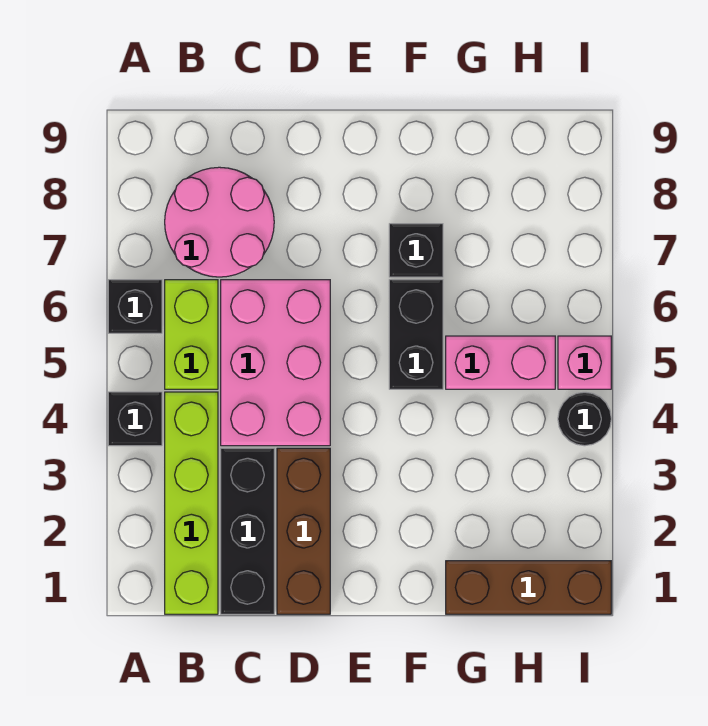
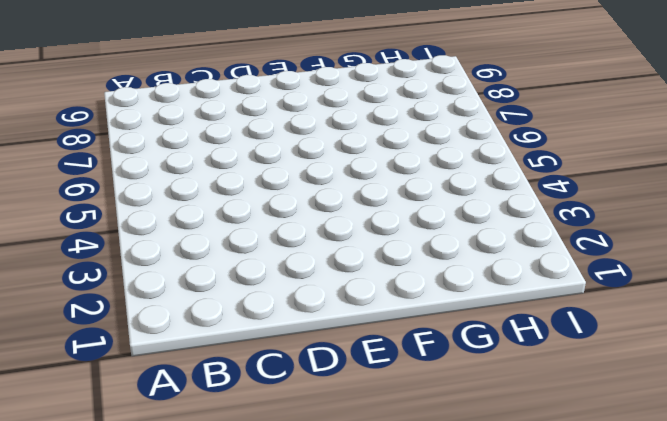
none -> black 1x1 brick [108,392,162,446]
none -> black 1x1 brick [108,280,162,333]
none -> lime 1x4 brick [165,392,218,614]

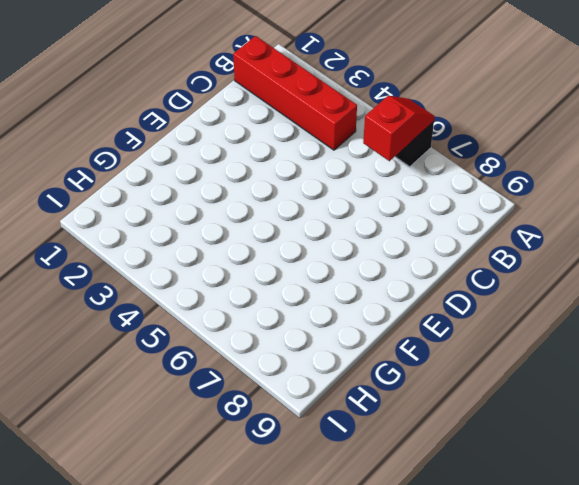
red 1x2 slope [363,96,435,161] -> none
red 1x4 brick [233,36,357,150] -> lime 1x4 brick [165,392,218,614]
none -> black 1x1 brick [108,392,162,446]
none -> lime 1x2 brick [165,280,218,389]
none -> pink 2x2 round brick [165,167,274,277]

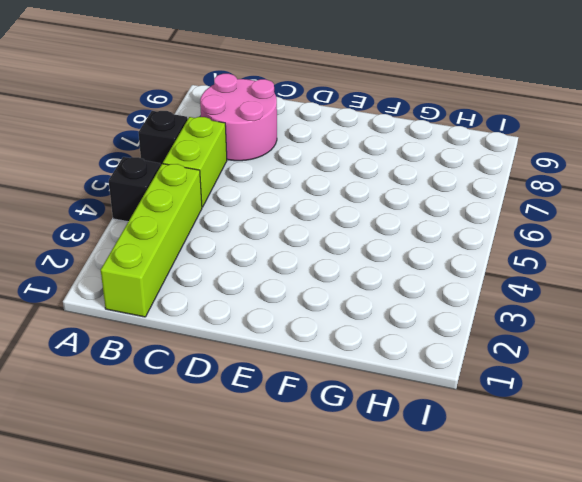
none -> black 1x3 brick [221,448,274,614]
none -> pink 2x3 brick [221,280,330,446]
none -> brown 1x3 brick [277,448,330,614]

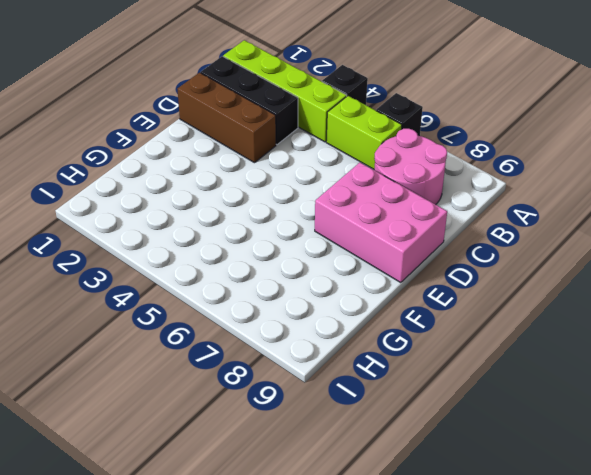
pink 2x3 brick [315,163,447,283] -> pink 2x3 brick moved to [221,280,330,446]
none -> black 1x2 brick [389,280,443,389]
none -> black 1x1 brick [389,224,443,277]
none -> brown 1x3 brick [446,561,611,614]

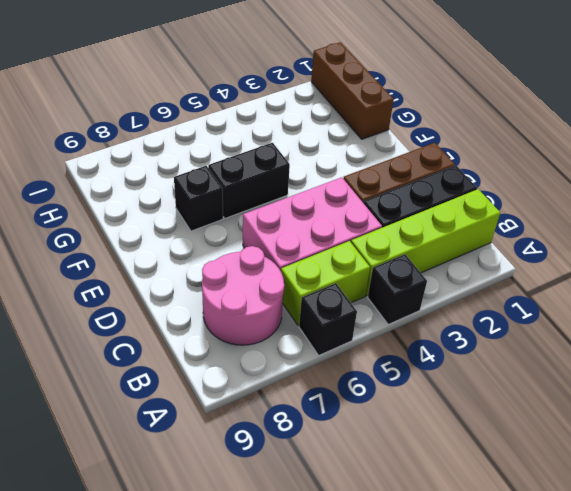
none -> pink 1x2 brick [446,336,555,389]
none -> black 1x1 round brick [558,392,611,446]
none -> pink 1x1 brick [558,336,611,389]

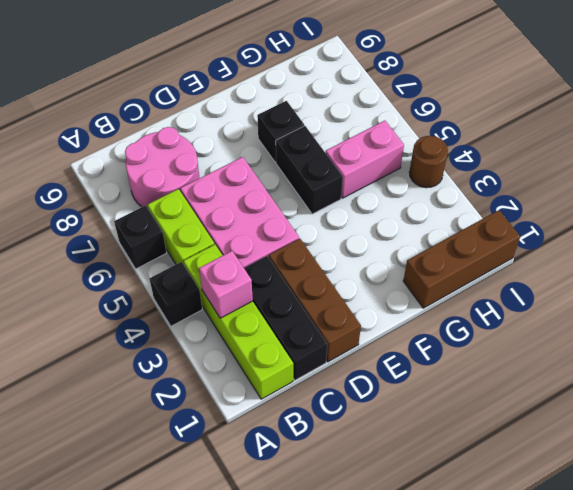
pink 1x1 brick [199,251,253,318] -> pink 1x1 brick moved to [558,336,611,389]
brown 1x1 round brick [409,136,448,188] -> black 1x1 round brick [558,392,611,446]

